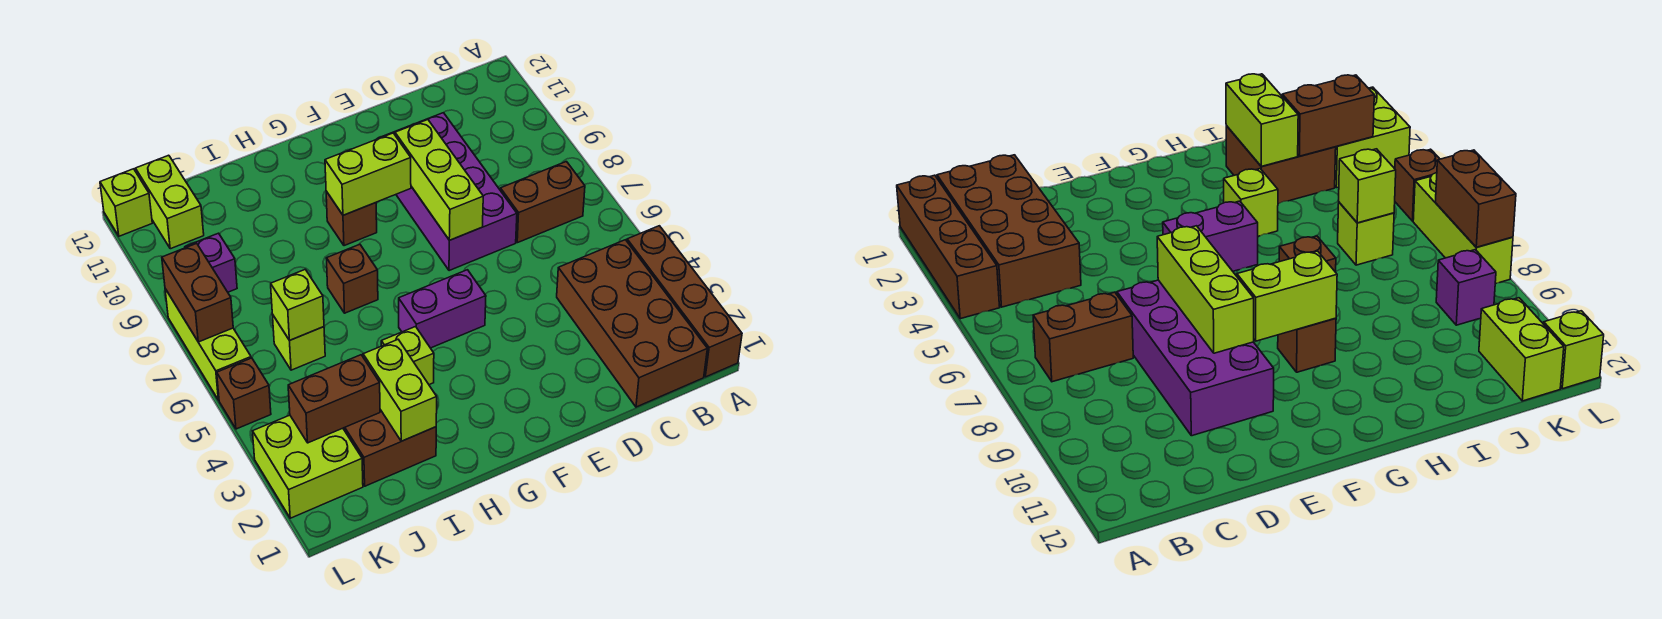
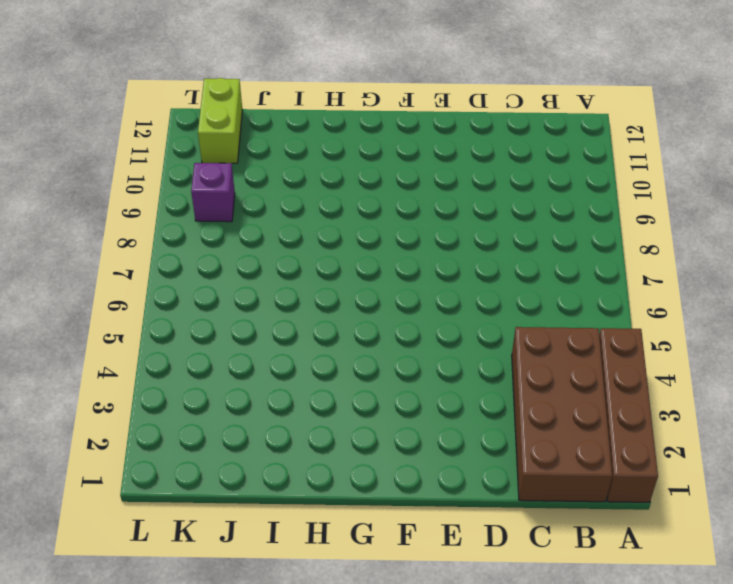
none -> brown 1x2 brick [500,162,585,243]
none -> purple 2x4 brick [378,113,517,271]
none -> purple 1x2 brick [399,270,486,348]

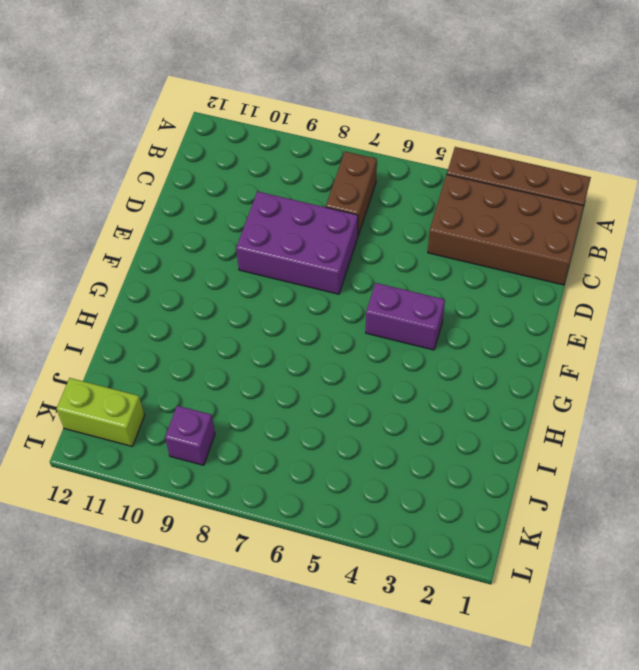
purple 2x3 brick [236,191,358,294] -> purple 2x4 brick [378,113,517,271]
purple 1x2 brick [366,283,445,350] -> purple 1x2 brick turned to [399,270,486,348]
none -> brown 1x1 brick [326,192,377,246]
none -> lime 1x1 brick [381,327,434,385]
none -> brown 1x1 brick [326,244,378,313]

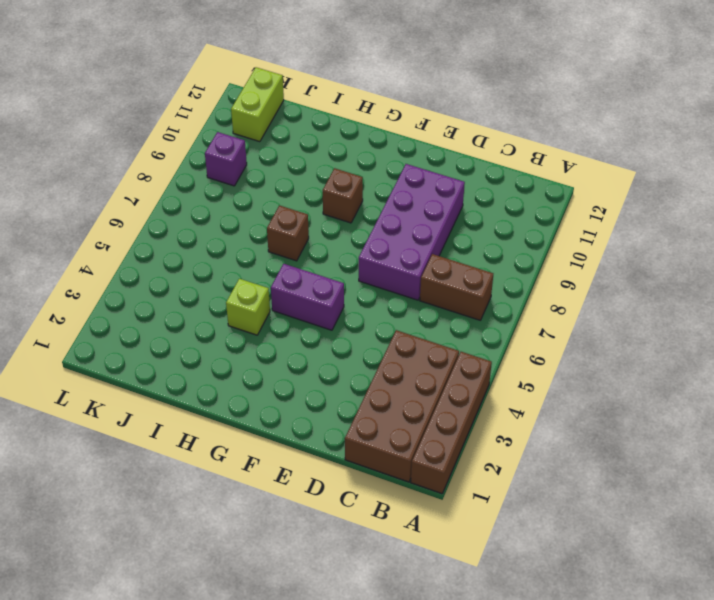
none -> brown 2x2 brick [343,410,436,486]
none -> lime 1x1 brick [272,314,325,370]
none -> lime 2x2 brick [253,415,363,518]

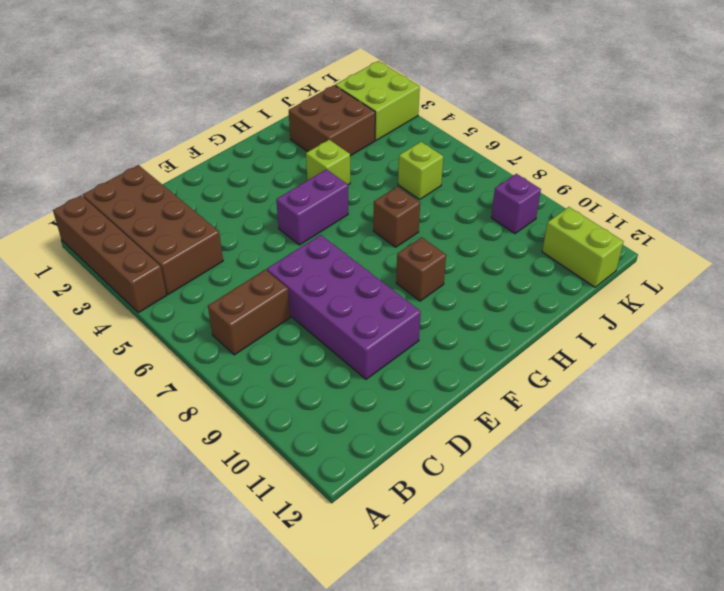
none -> brown 1x1 brick [217,358,271,429]
none -> lime 1x3 brick [165,289,251,400]
none -> lime 1x1 brick [100,169,152,236]

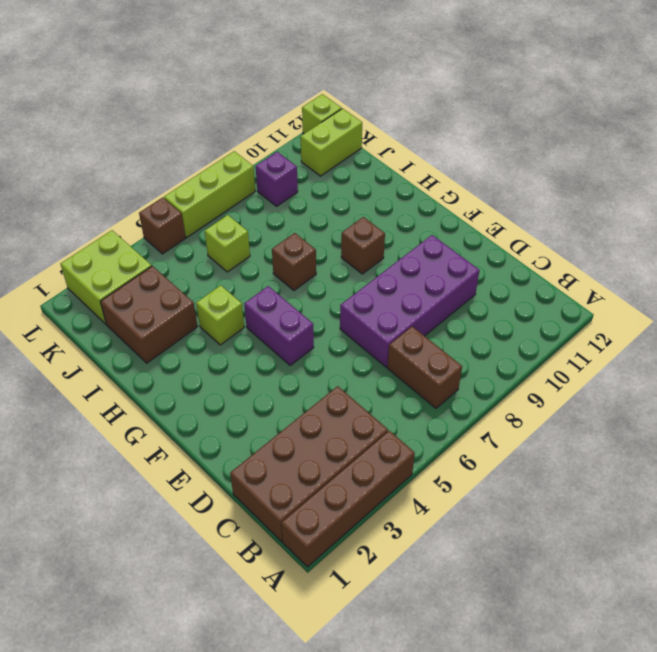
none -> lime 1x3 brick [395,120,483,240]
none -> lime 1x2 brick [325,133,411,215]
none -> lime 1x2 brick [363,340,437,441]

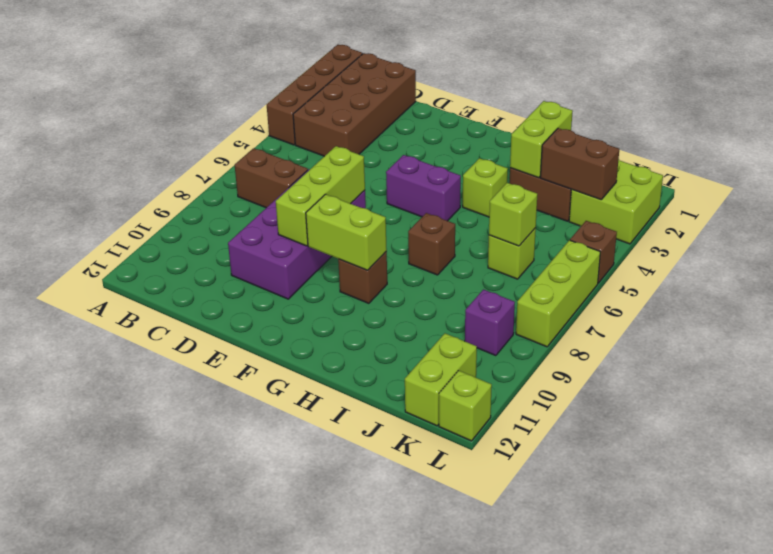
none -> brown 1x2 brick [162,243,233,342]

